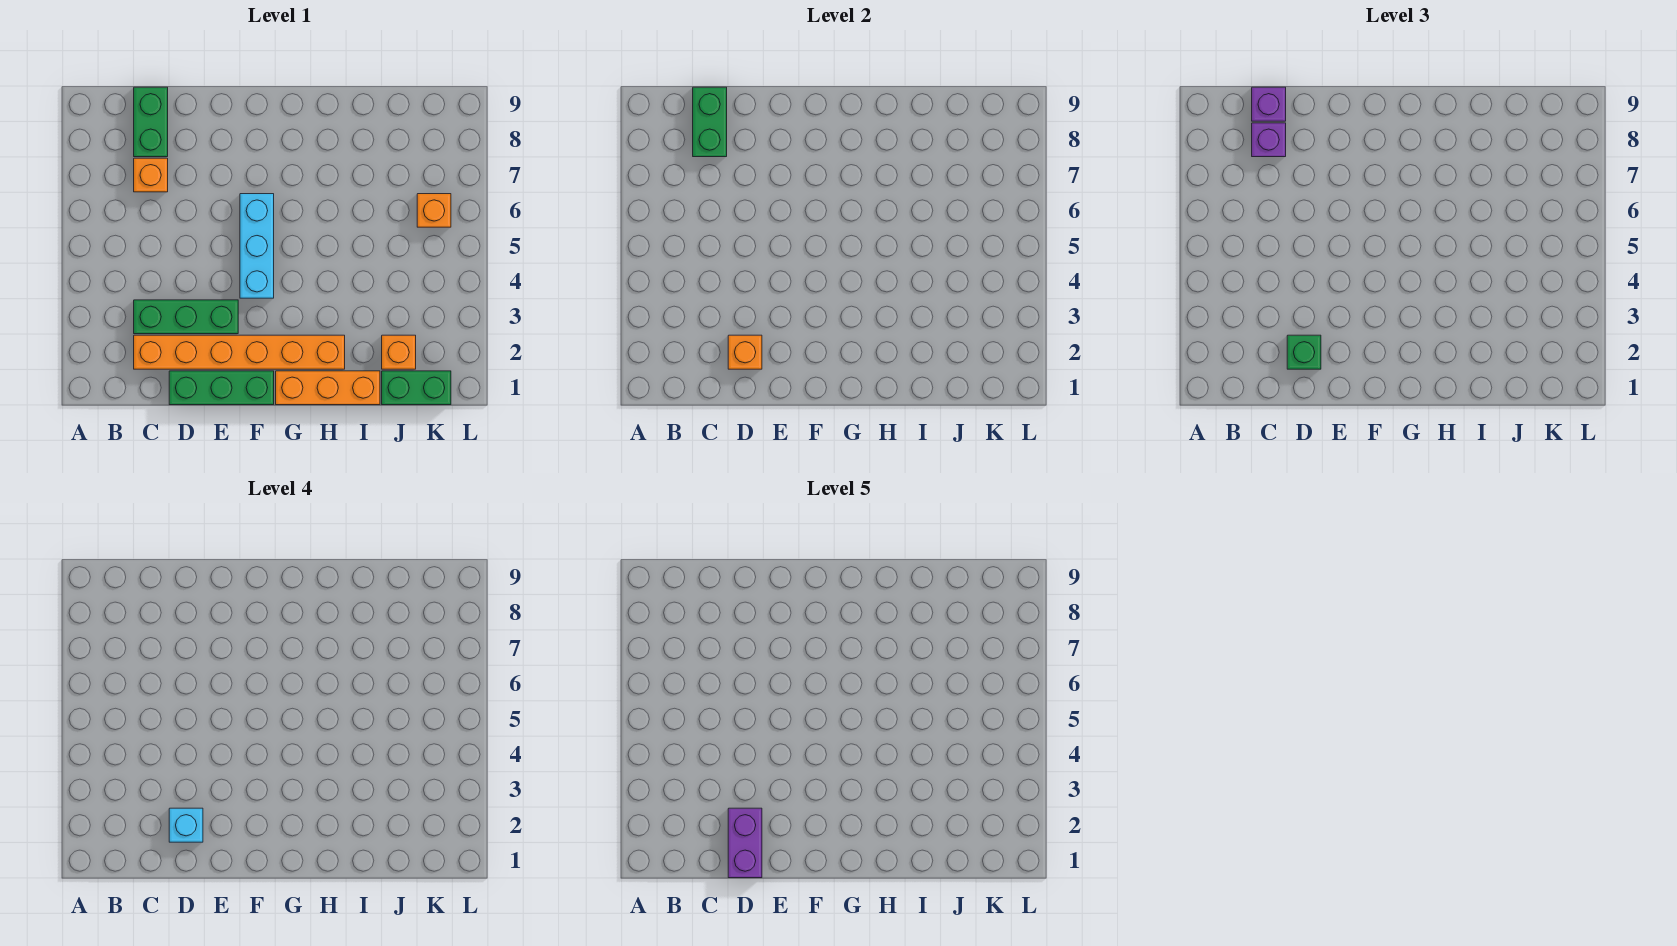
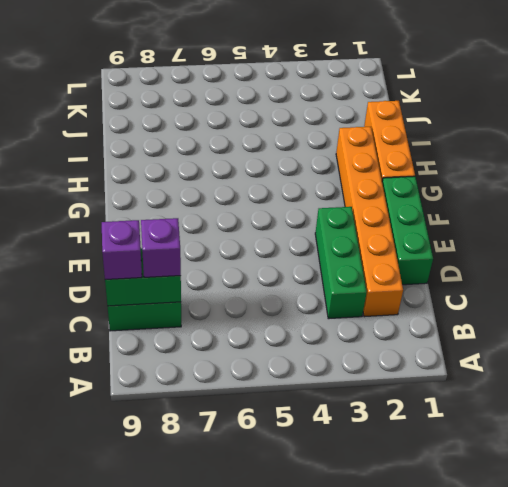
none -> orange 1x1 brick [134,158,168,192]
none -> cyan 1x3 brick [240,194,274,298]
none -> green 1x2 brick [382,371,451,405]

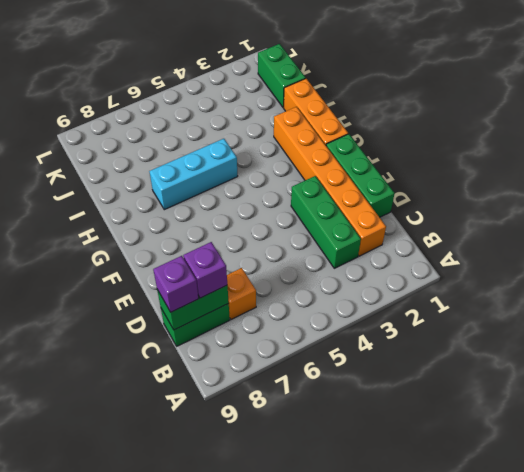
cyan 1x3 brick [149,139,238,210] -> cyan 1x3 brick moved to [240,194,274,298]
none -> orange 1x1 brick [382,335,416,369]
none -> orange 1x1 brick [417,194,451,227]
none -> orange 1x1 brick [728,335,762,369]

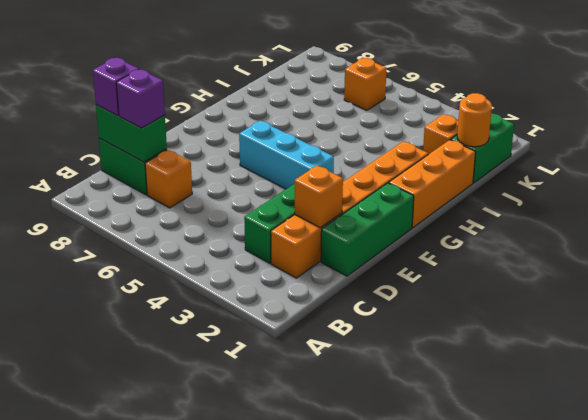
orange 1x1 round brick [457,93,492,147] -> none
none -> green 1x1 brick [1287,335,1321,369]
none -> cyan 1x1 brick [169,808,203,842]
none -> purple 1x2 brick [728,808,762,878]

